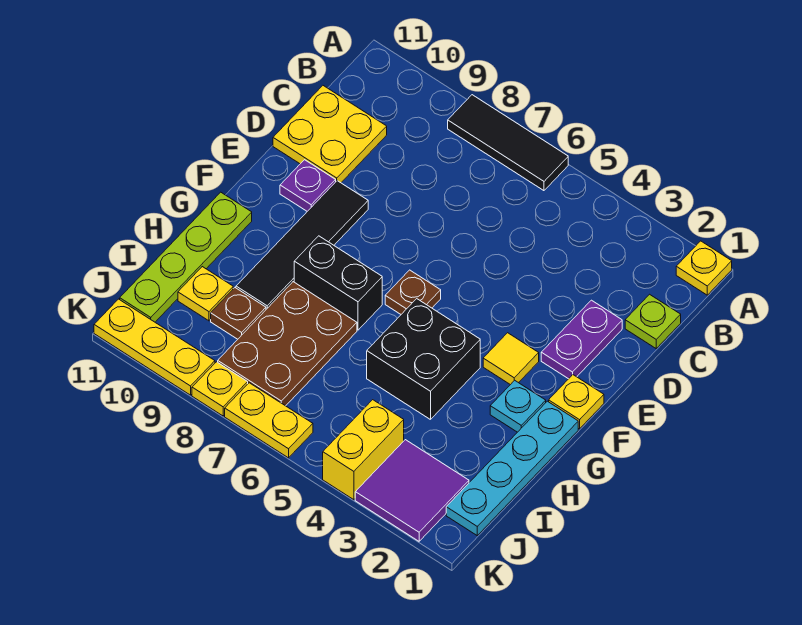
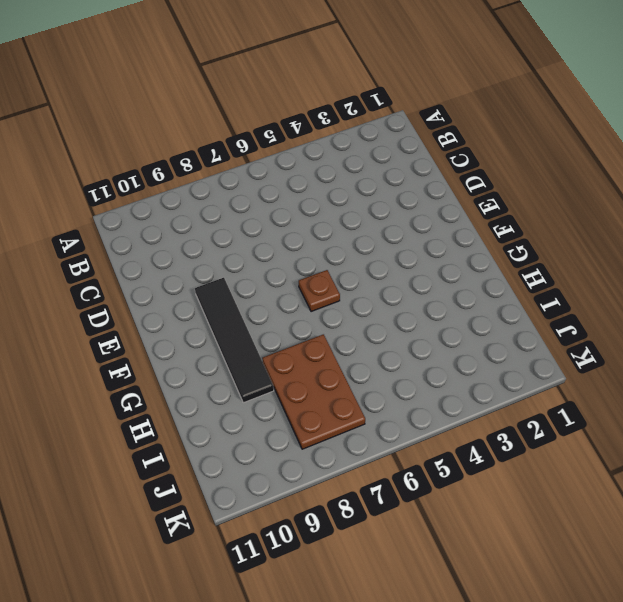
none -> yellow 1x1 plate [676,241,732,295]
none -> black 1x3 tile [448,95,568,191]
none -> lime 1x1 plate [625,294,681,348]

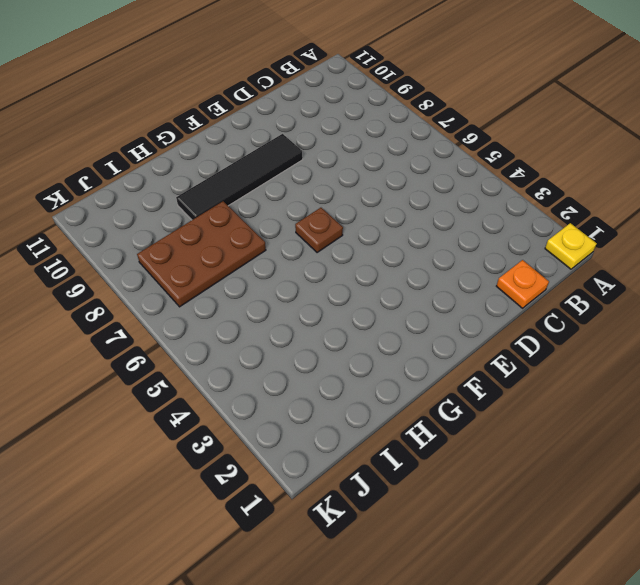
orange 1x1 plate [497,260,549,308] -> lime 1x1 plate [625,294,681,348]
none -> black 1x3 tile [448,95,568,191]
none -> yellow 2x2 plate [273,86,387,183]
none -> purple 1x2 plate [541,300,622,379]

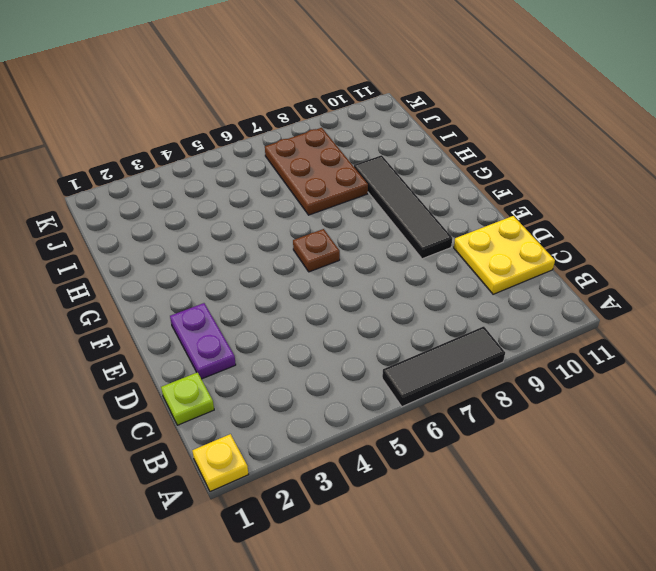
none -> purple 1x1 plate [280,160,336,211]
none -> yellow 1x1 plate [549,375,604,429]
none -> yellow 1x1 tile [483,333,539,385]

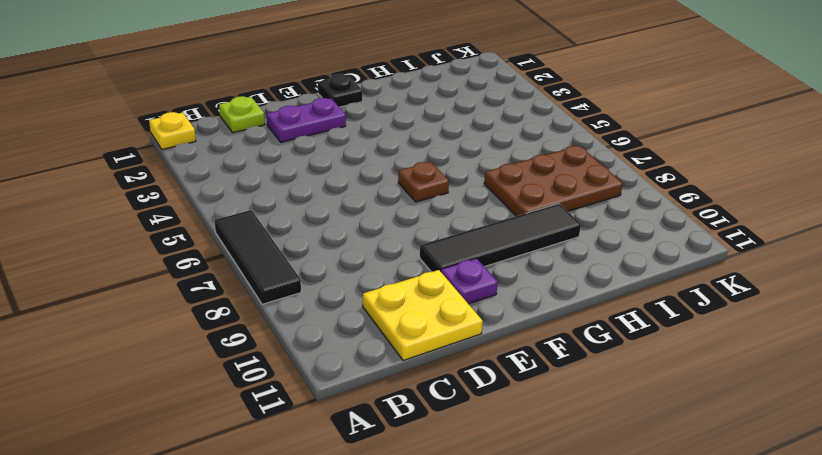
black 1x1 plate [318,74,362,107] -> yellow 1x1 plate [549,375,604,429]
none -> yellow 1x1 tile [483,333,539,385]
none -> cyan 1x4 plate [446,401,578,535]
none -> cyan 1x1 plate [490,380,546,432]

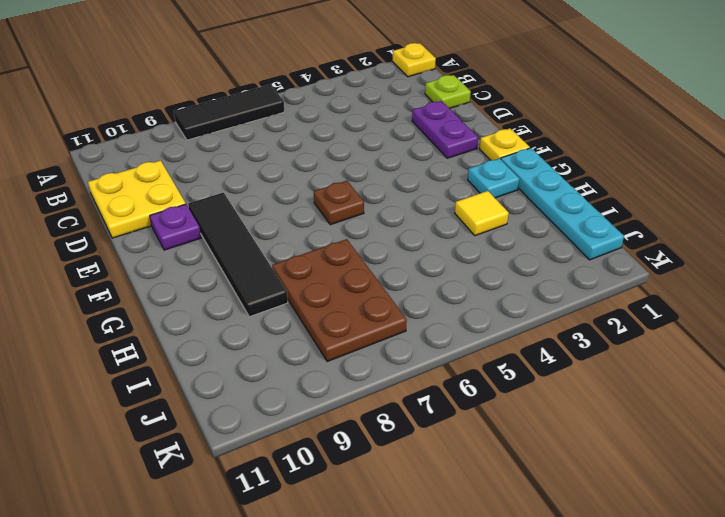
yellow 1x1 tile [455,191,509,236] -> yellow 1x1 tile moved to [483,333,539,385]
none -> black 2x2 brick [367,299,480,420]
none -> black 1x2 brick [294,236,382,330]
none -> lime 1x4 plate [120,192,252,322]

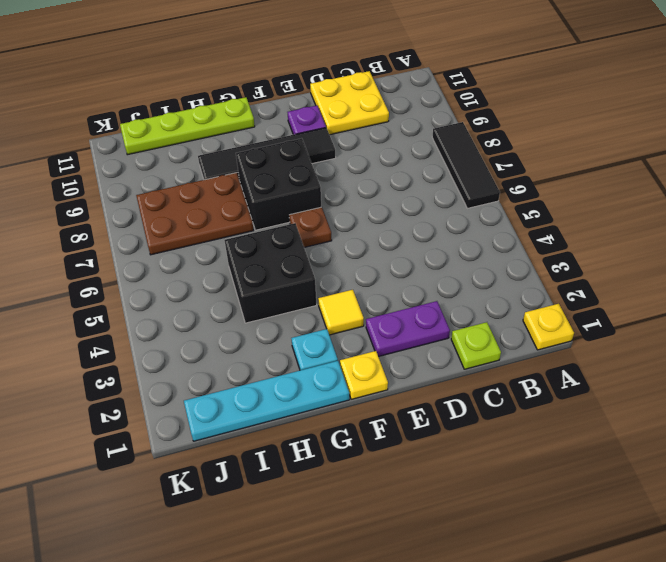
black 2x2 brick [236,138,321,230] -> black 1x2 brick [294,236,382,330]
none -> brown 1x1 plate [211,288,266,339]
none -> yellow 1x1 plate [178,267,233,321]
none -> purple 2x2 tile [355,440,469,541]

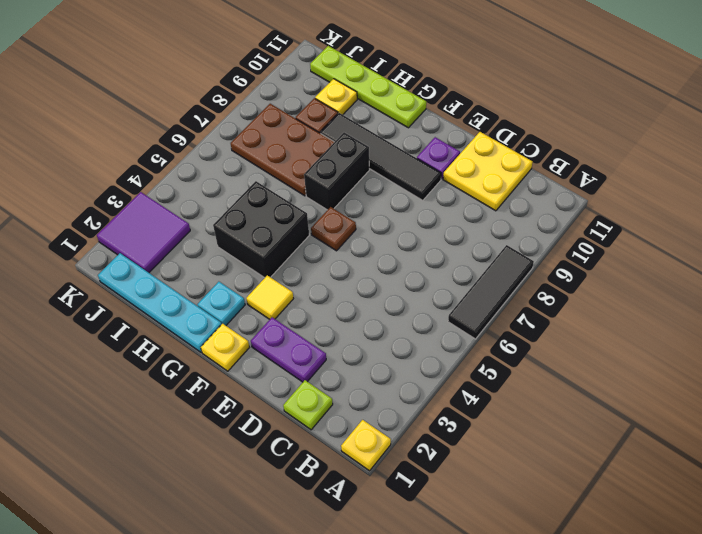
none -> yellow 1x2 brick [323,400,404,500]
none -> yellow 1x2 plate [225,383,313,458]
none -> yellow 1x1 plate [192,362,248,416]

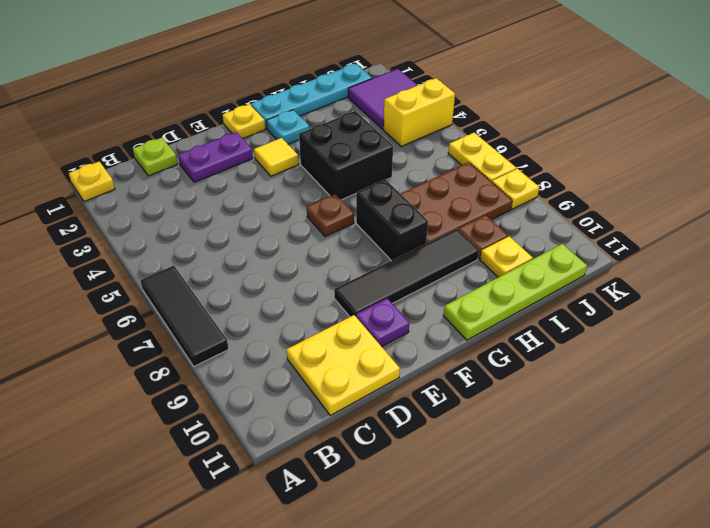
none -> yellow 1x3 plate [94,299,215,395]

